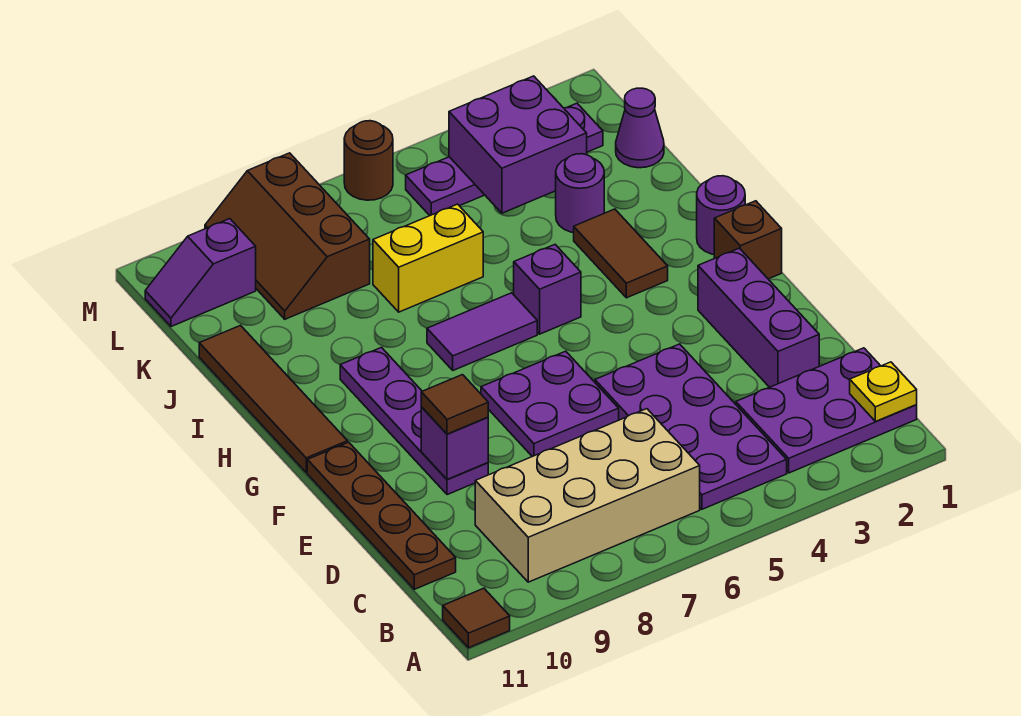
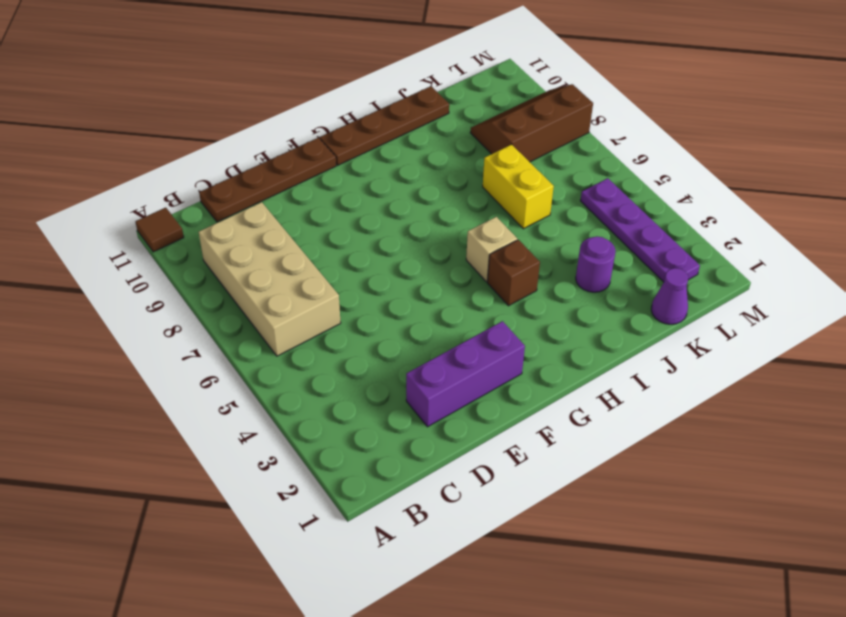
brown 1x4 plate [320,86,449,165] -> brown 1x4 tile [199,326,348,472]
brown 1x1 brick [488,240,540,306] -> brown 1x1 brick moved to [714,201,782,279]
tan 1x1 brick [466,217,517,282] -> purple 1x1 brick [514,245,581,334]
none -> purple 2x3 plate [736,348,917,473]
none -> purple 2x4 plate [595,344,787,509]
none -> purple 2x2 plate [481,351,619,457]

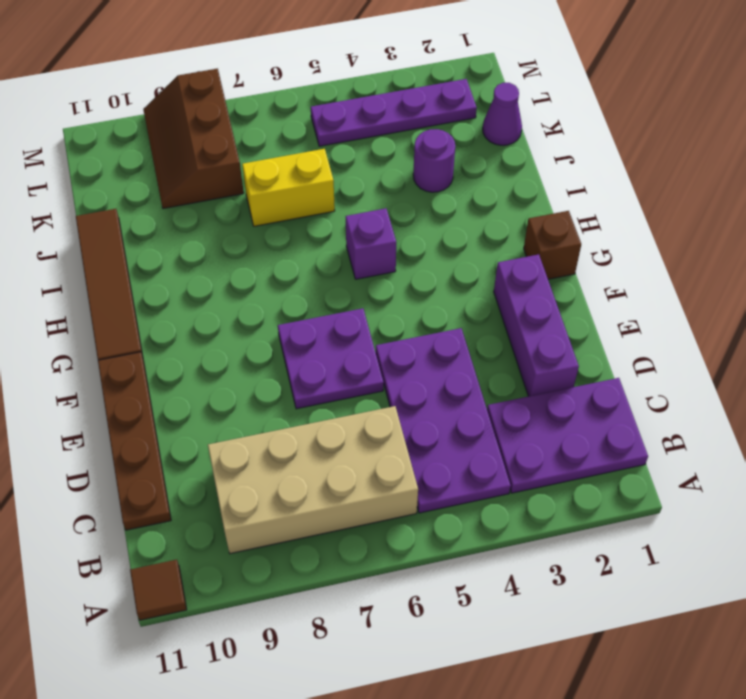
none -> purple 1x4 plate [340,348,488,495]
none -> purple 1x1 round brick [697,176,745,254]
none -> brown 1x2 tile [574,209,668,298]

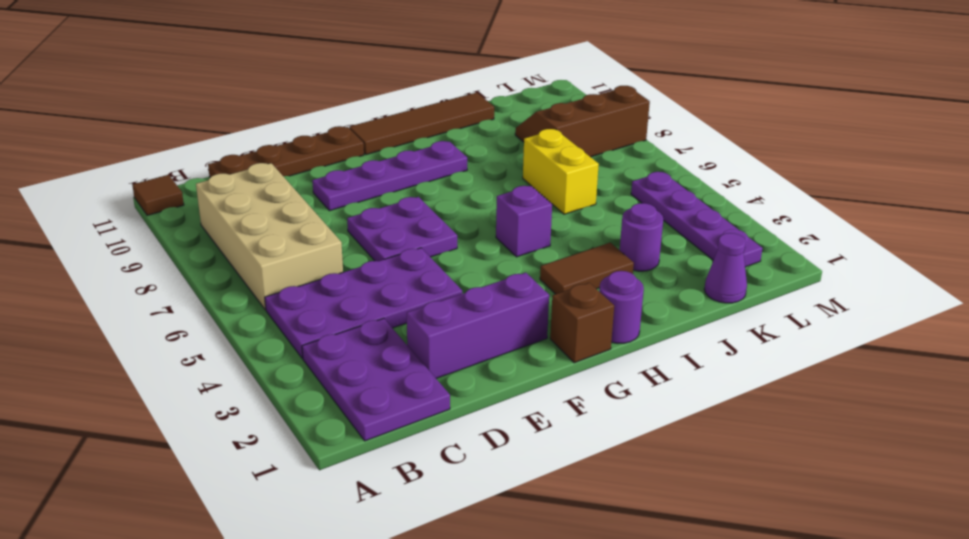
none -> purple 1x2 tile [427,293,537,370]
none -> purple 1x2 slope [145,219,256,327]
none -> brown 1x1 round brick [344,121,393,200]

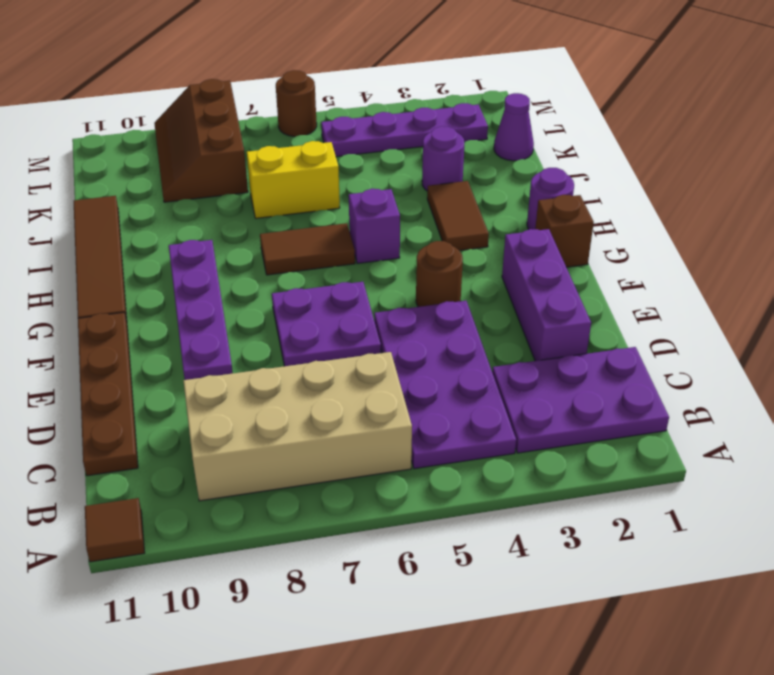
brown 1x1 round brick [416,241,463,307] -> none
brown 1x2 tile [260,223,355,275] -> purple 1x2 tile [427,293,537,370]
none -> purple 1x2 slope [145,219,256,327]
none -> yellow 1x1 plate [850,362,917,422]
none -> purple 1x1 brick [421,407,488,479]

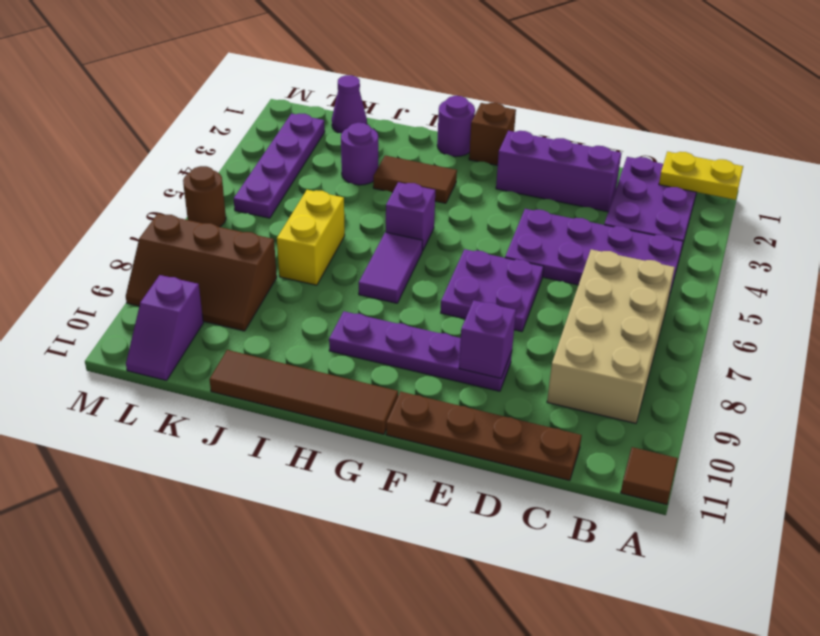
yellow 1x2 plate [659,152,743,200] -> yellow 1x1 plate [850,362,917,422]
none -> purple 2x2 brick [449,76,587,213]
none -> brown 1x1 tile [421,375,488,434]

